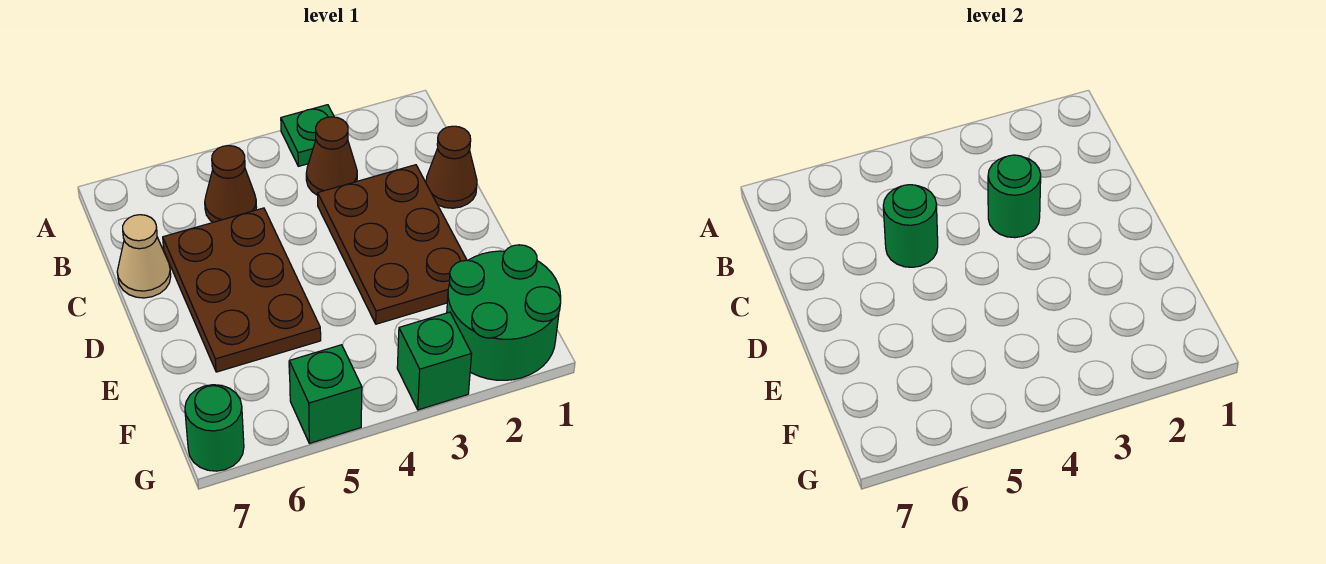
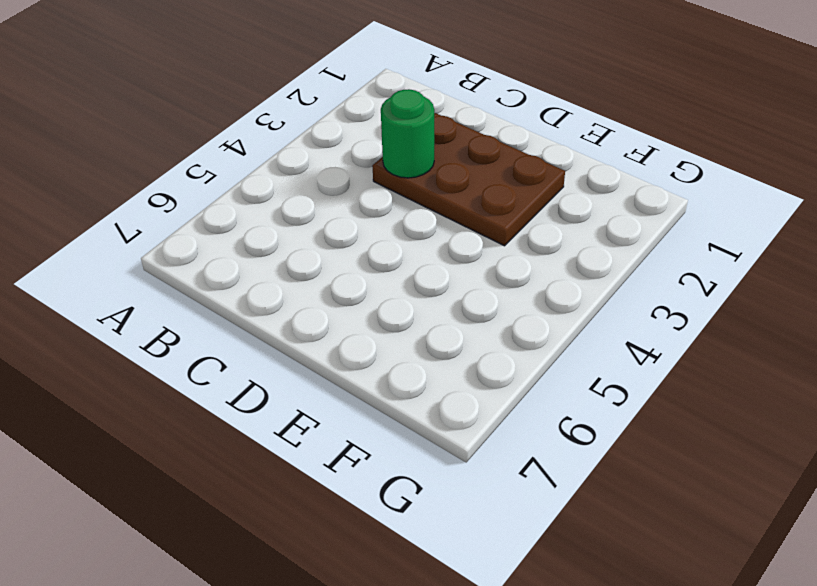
none -> green 1x1 plate [281,105,334,166]
none -> brown 1x1 cone [306,117,357,195]
none -> brown 1x1 cone [205,146,256,222]

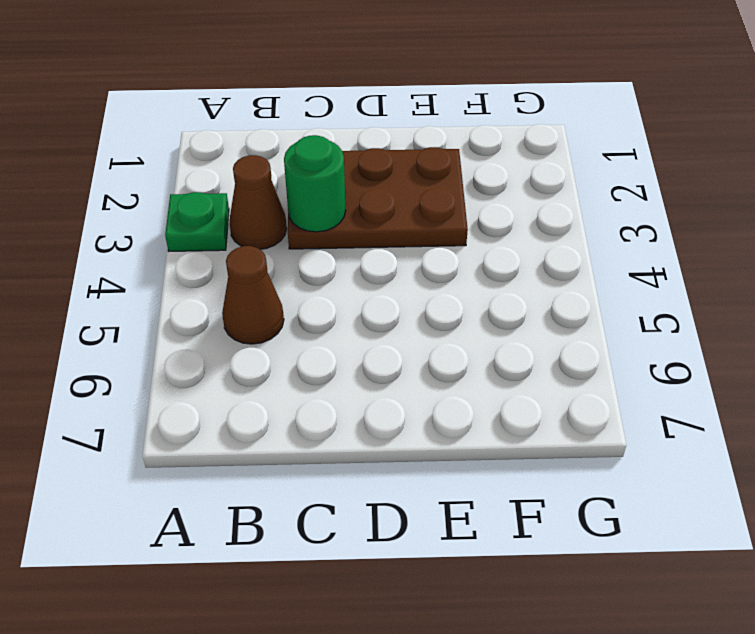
none -> brown 1x1 cone [426,126,477,208]
none -> brown 2x3 plate [163,208,321,372]
none -> tan 1x1 cone [117,215,171,298]

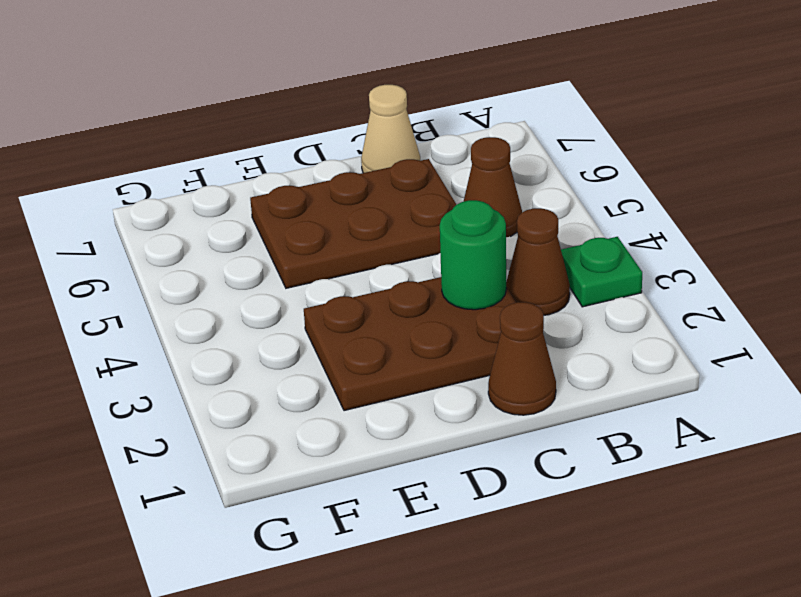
none -> green 2x2 round brick [447,245,561,380]
none -> green 1x1 brick [397,312,472,410]
none -> green 1x1 brick [289,345,362,443]

